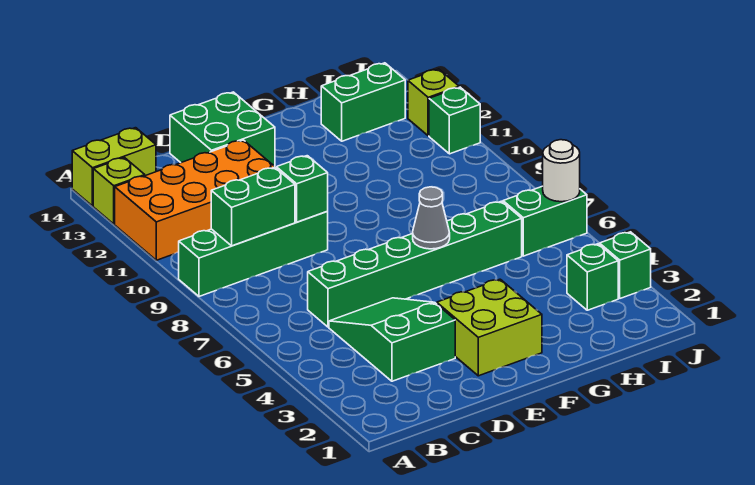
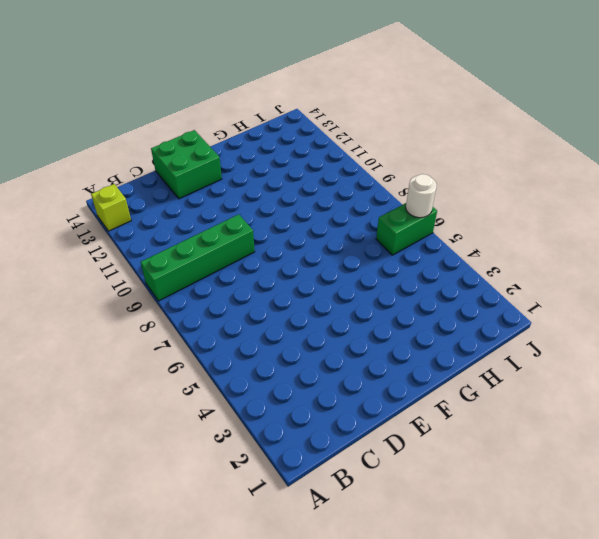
none -> orange 2x4 brick [115,140,276,260]
none -> lime 1x2 brick [72,128,156,206]
none -> green 2x3 slope [329,298,455,381]

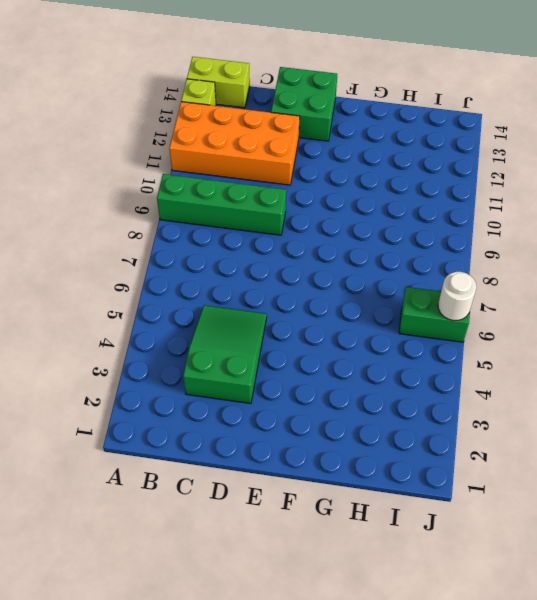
none -> green 1x6 brick [308,201,522,327]
none -> lime 2x2 brick [437,279,542,376]
none -> green 1x2 brick [321,63,405,141]

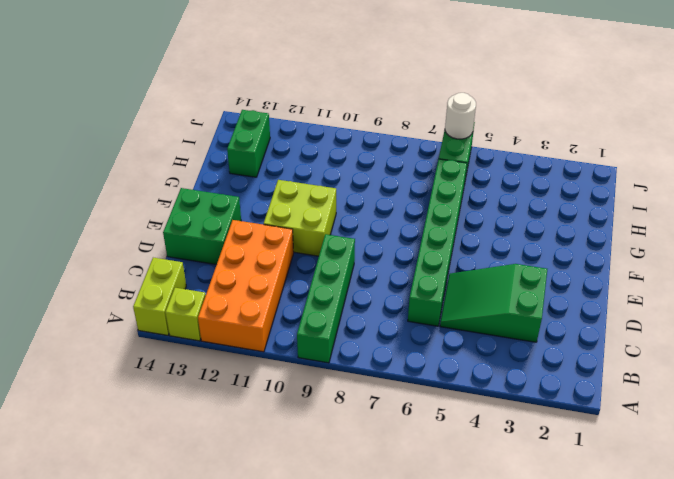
lime 2x2 brick [264,180,336,256] -> lime 2x2 brick moved to [437,279,542,376]
none -> green 1x1 brick [567,244,618,310]
none -> green 1x1 brick [600,232,651,298]
none -> green 1x1 brick [429,87,480,154]

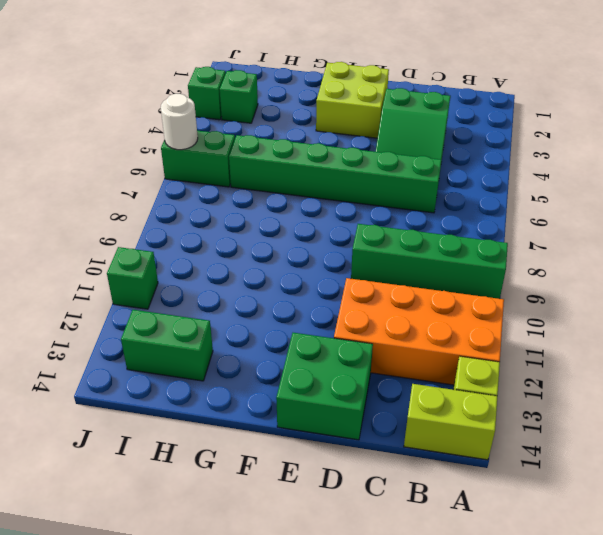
none -> lime 1x1 brick [408,69,459,136]
none -> green 1x2 brick [211,167,295,246]
none -> green 1x1 brick [276,156,328,222]

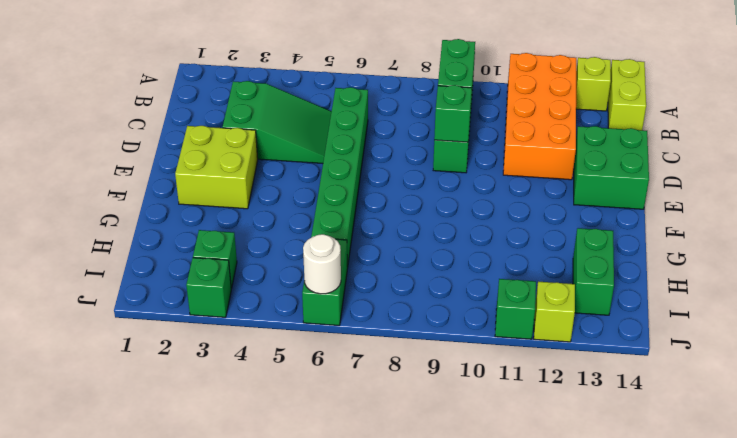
none -> grey 1x1 cone [413,187,450,249]

